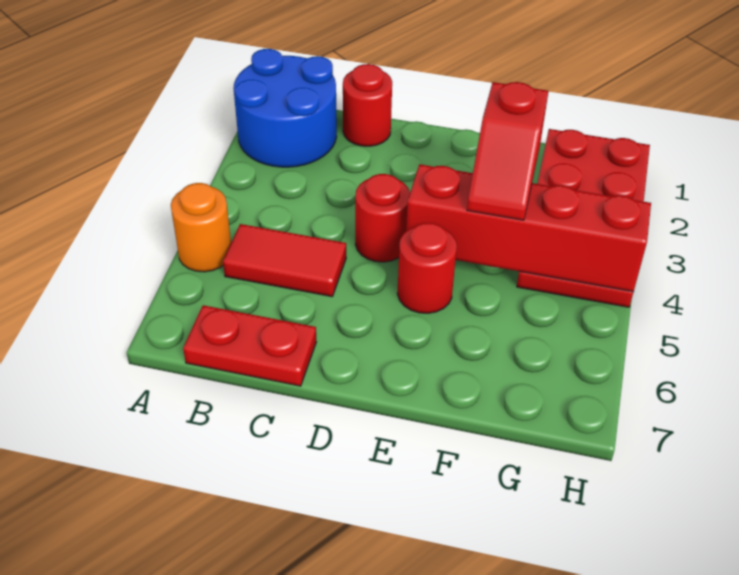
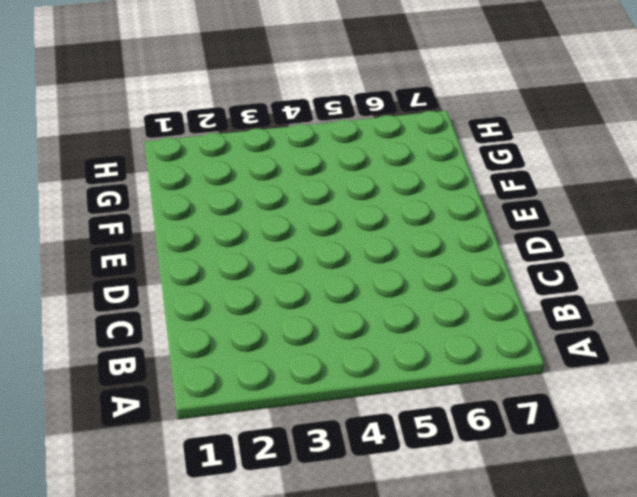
none -> blue 2x2 round brick [233,49,337,167]
none -> orange 1x1 round brick [171,183,231,272]

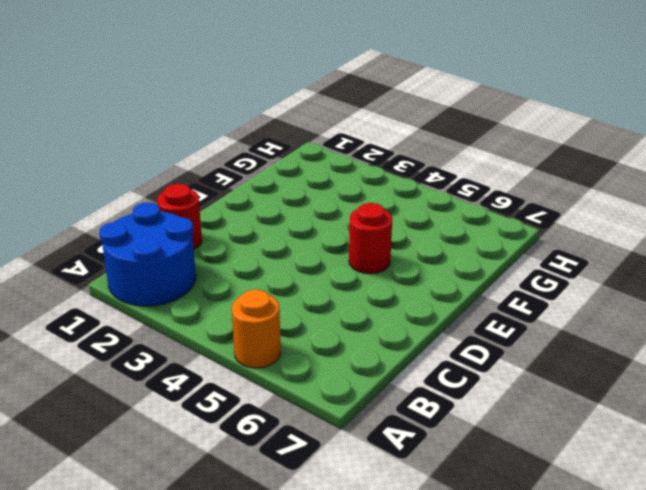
none -> red 1x2 tile [223,224,346,297]
none -> red 1x2 plate [183,305,316,386]

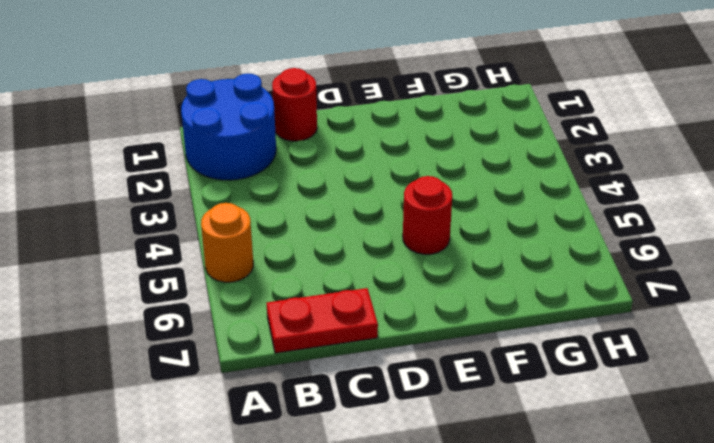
none -> red 1x2 tile [223,224,346,297]
none -> red 1x1 round brick [355,174,410,262]

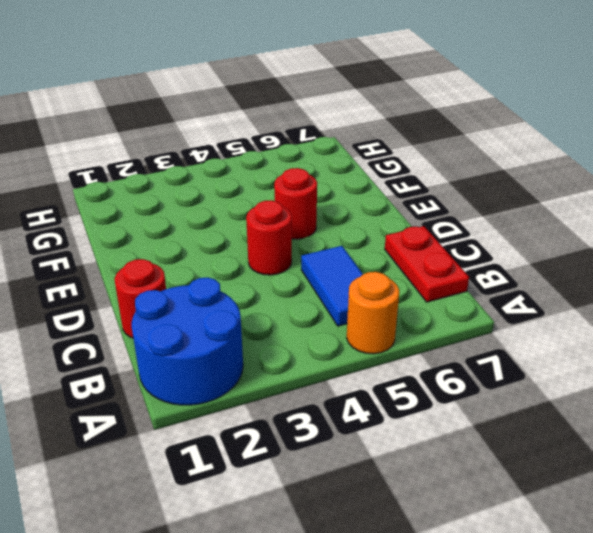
blue 1x2 tile [301,246,363,326] -> red 1x2 tile [223,224,346,297]
none -> red 2x4 plate [517,129,650,307]
none -> red 1x4 brick [406,164,651,292]

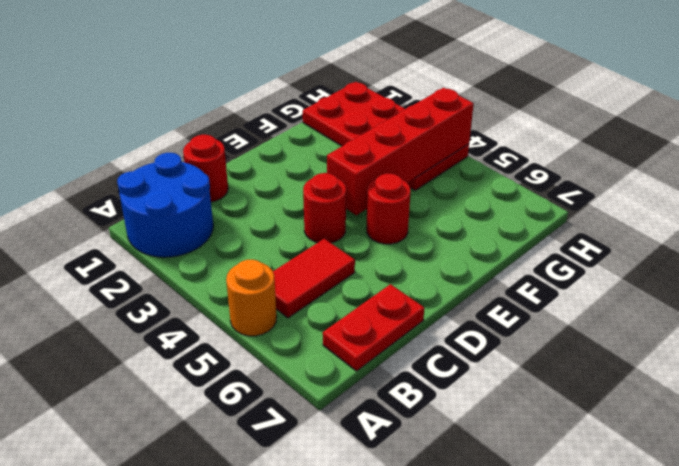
none -> red 1x2 slope [467,82,549,220]

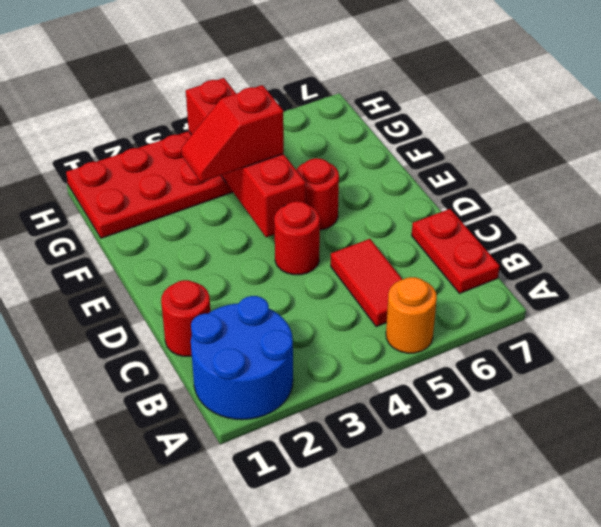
red 1x2 slope [181,85,284,182] -> red 1x2 slope turned to [467,82,549,220]

